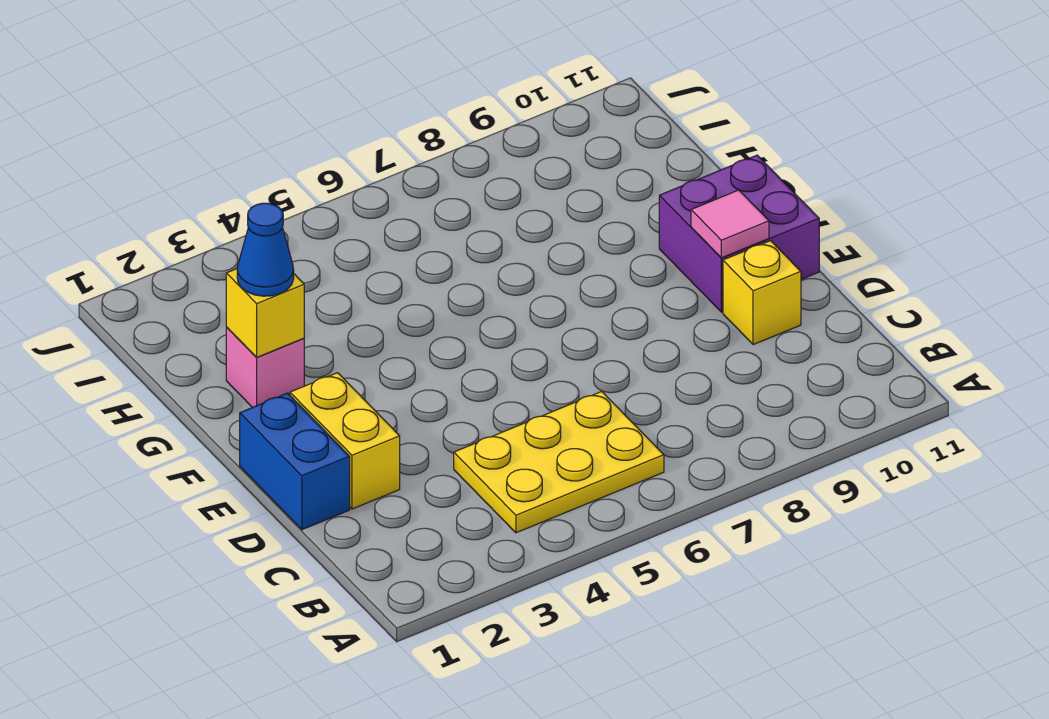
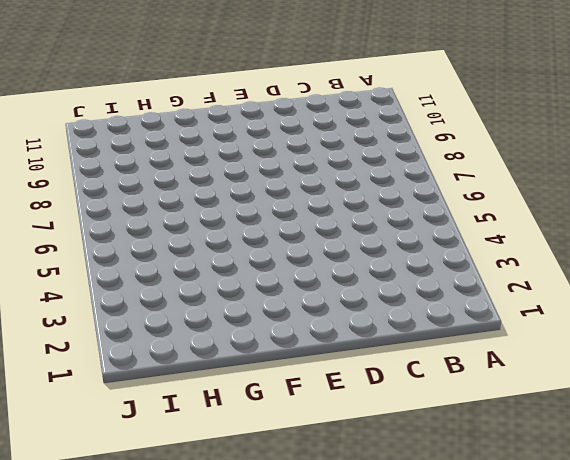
none -> yellow 2x3 plate [454,392,664,533]
none -> blue 1x2 brick [240,393,350,530]

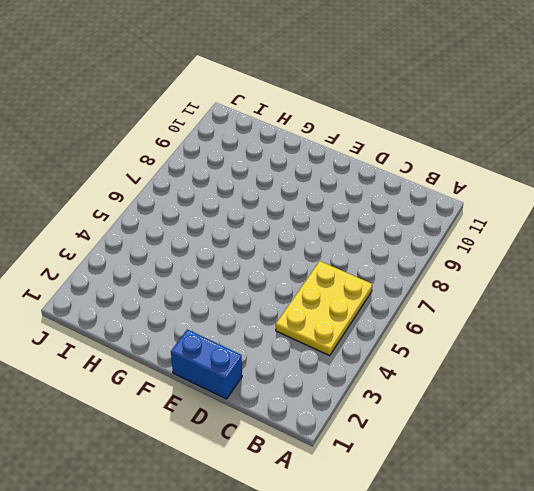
none -> yellow 1x2 brick [290,373,400,509]
none -> yellow 1x1 brick [723,241,801,345]

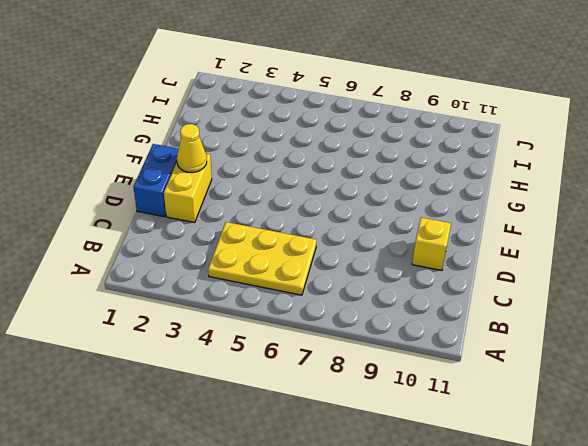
yellow 1x1 cone [177,124,207,173] -> none
none -> purple 2x2 brick [659,155,819,312]
none -> pink 1x1 brick [226,328,304,407]

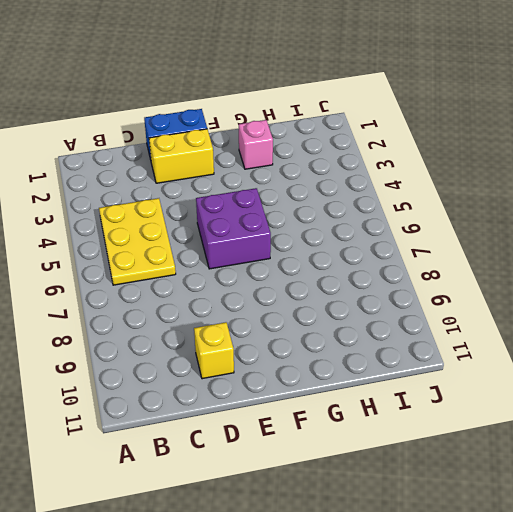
purple 2x2 brick [196,188,271,269] -> purple 2x2 brick moved to [659,155,819,312]
none -> pink 1x1 tile [691,190,769,258]
none -> yellow 1x1 brick [226,269,304,357]

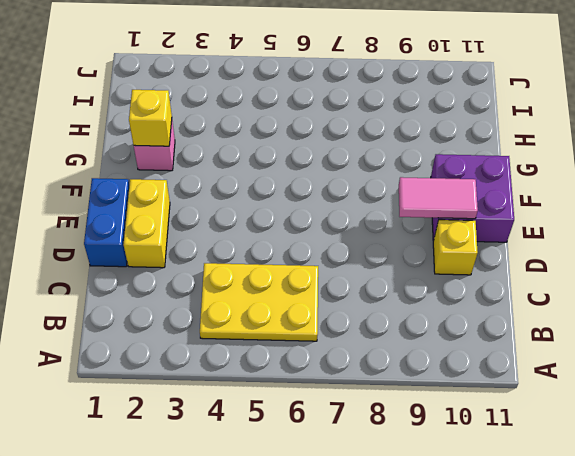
pink 1x2 tile [399,177,478,219] -> pink 1x1 tile [691,190,769,258]
none -> blue 1x1 cone [237,203,294,296]

